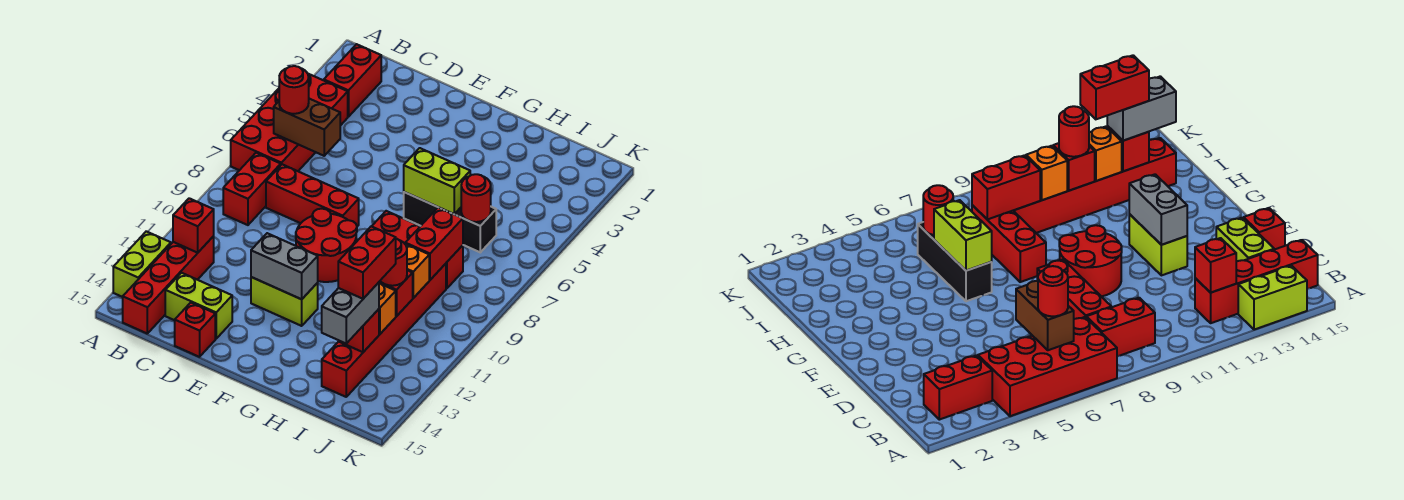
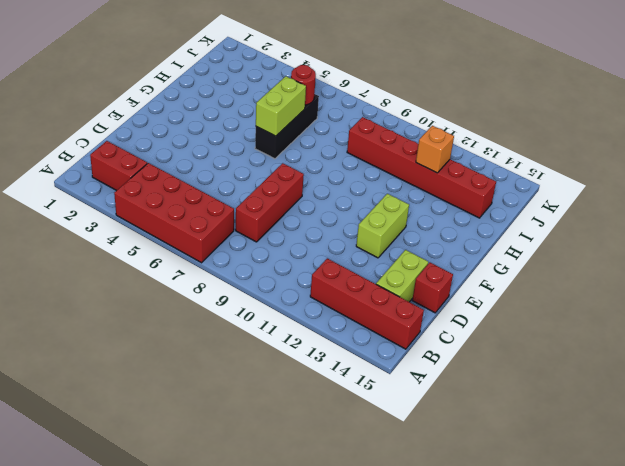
none -> lime 1x2 brick [113,231,171,297]
none -> red 1x2 brick [223,153,281,225]
none -> red 2x2 round brick [296,209,357,282]

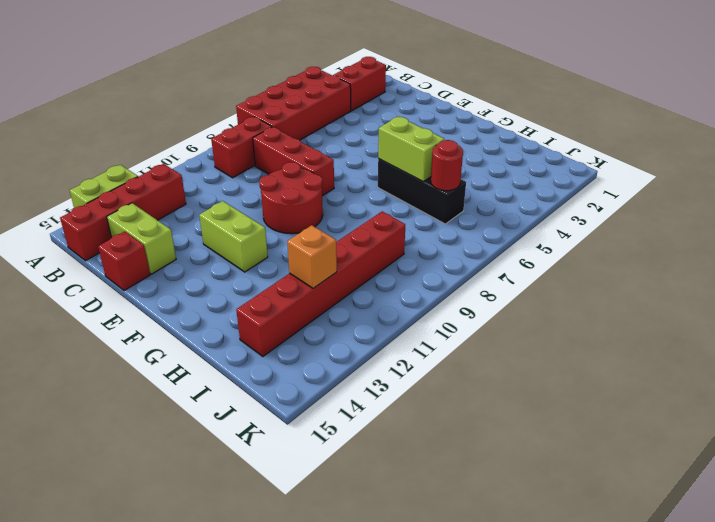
none -> red 1x3 brick [372,211,463,289]
none -> brown 1x2 brick [274,99,340,156]
none -> red 1x1 brick [173,198,214,253]

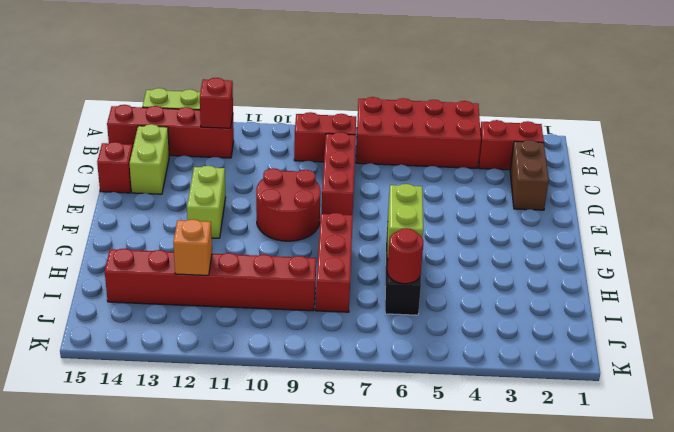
brown 1x2 brick [510,140,549,210] -> brown 1x2 brick moved to [274,99,340,156]
none -> grey 1x2 brick [251,233,318,299]
none -> red 1x2 brick [405,207,463,280]
none -> orange 1x1 brick [405,244,429,298]

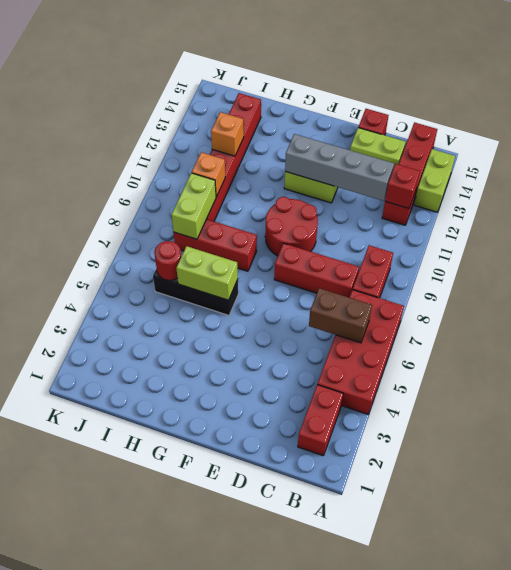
grey 1x4 brick [285,134,394,201] -> grey 1x2 brick [251,233,318,299]
lime 1x2 brick [171,173,216,239] -> red 1x2 brick [405,207,463,280]
none -> red 1x1 brick [379,270,413,316]
none -> red 1x1 brick [338,309,379,352]
none -> red 1x1 round brick [279,66,309,114]

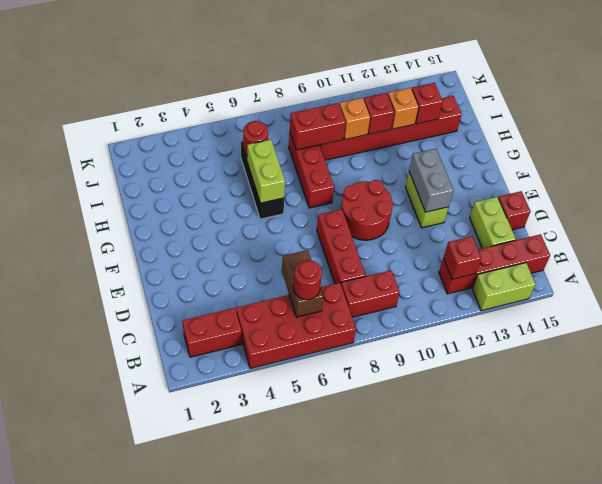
none -> red 1x1 round brick [380,239,407,286]
none -> grey 1x2 brick [322,282,379,343]
none -> red 1x2 brick [338,226,396,299]

